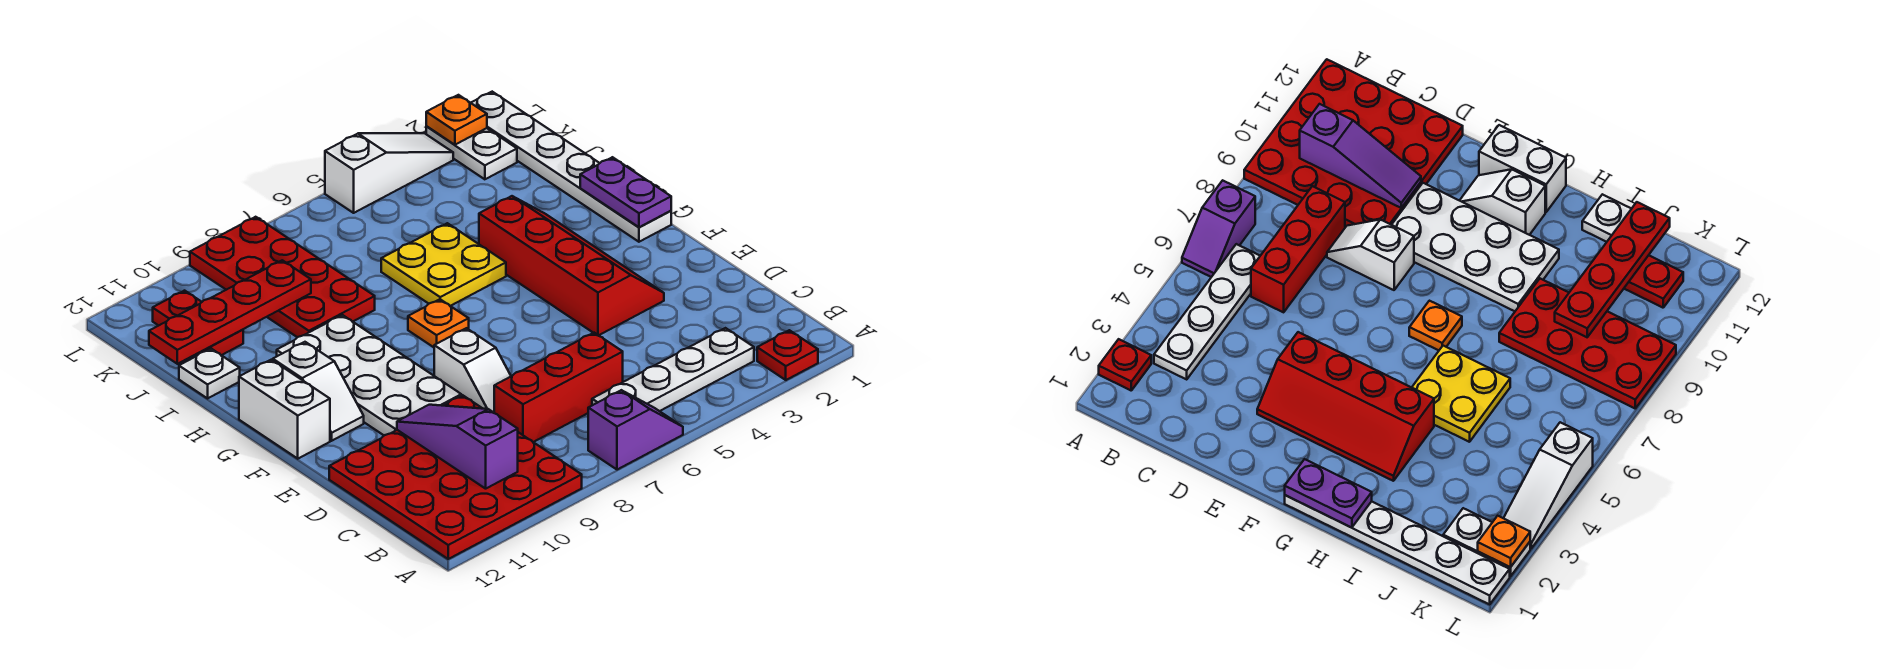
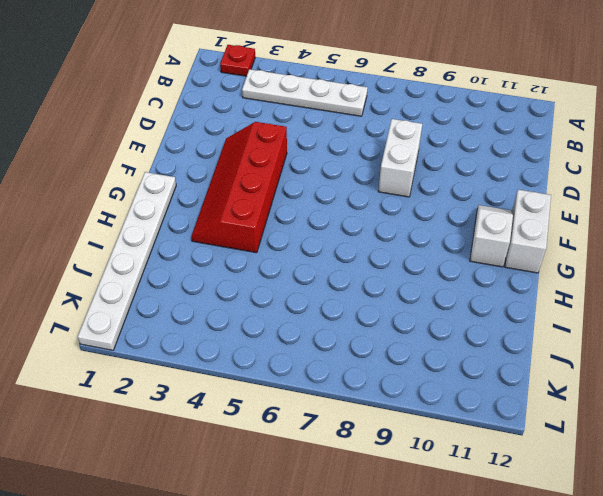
white 1x2 brick [378,119,422,197] -> white 1x2 slope [434,328,511,412]
none -> purple 1x2 slope [588,390,683,470]
none -> red 4x4 plate [329,395,582,559]
none -> red 1x3 brick [494,333,623,442]

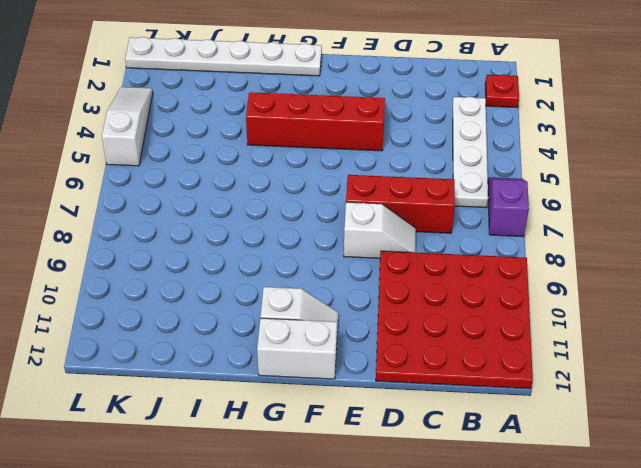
red 1x3 brick [346,175,455,233] -> red 1x3 brick turned to [494,333,623,442]
none -> white 2x4 plate [277,315,461,435]
none -> orange 1x1 plate [408,299,469,347]
none -> yellow 2x2 plate [381,223,506,306]

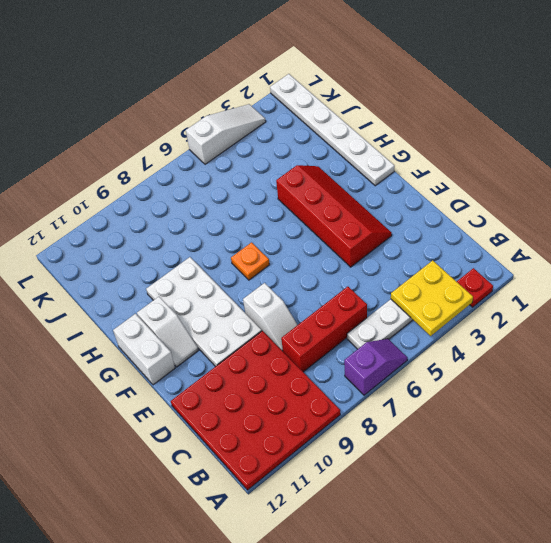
yellow 2x2 plate [391,260,473,336] -> yellow 2x2 plate moved to [381,223,506,306]
none -> red 2x4 plate [190,217,375,337]
none -> white 1x1 plate [179,349,240,398]
none -> red 1x2 plate [153,291,243,355]

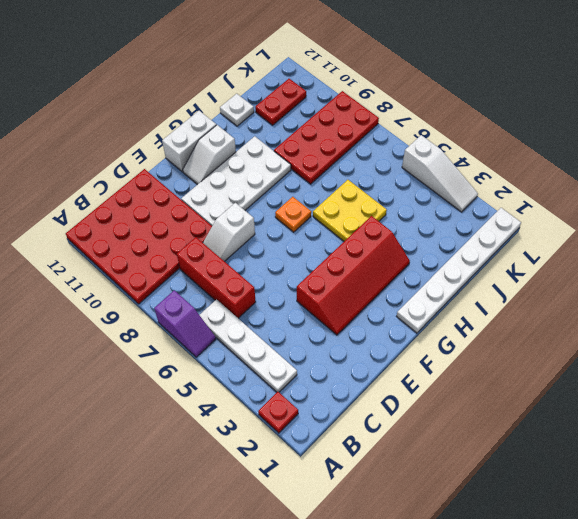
none -> white 1x2 plate [426,127,517,179]
none -> purple 1x3 slope [397,405,518,489]
none -> purple 1x2 plate [580,157,671,227]

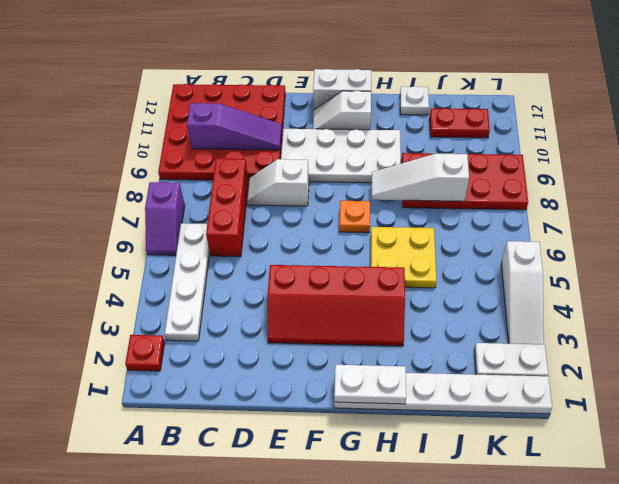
white 1x2 plate [334,365,406,404] -> purple 1x2 plate [580,157,671,227]
white 1x3 slope [372,154,469,201] -> none
none -> red 1x4 plate [149,260,311,364]
none -> orange 1x1 plate [426,95,487,145]

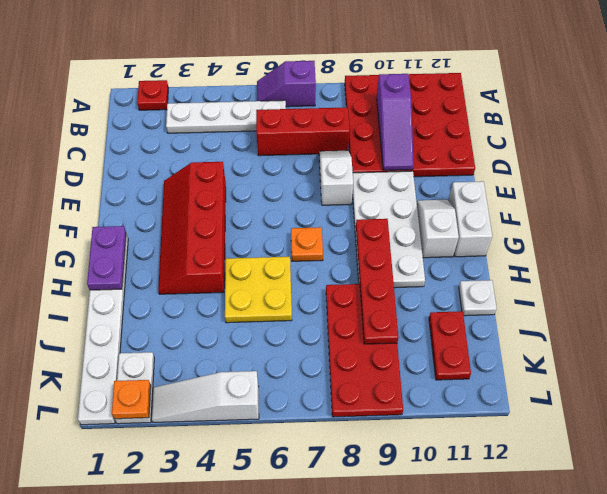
red 1x4 plate [356,219,399,344] -> red 1x4 plate turned to [149,260,311,364]

